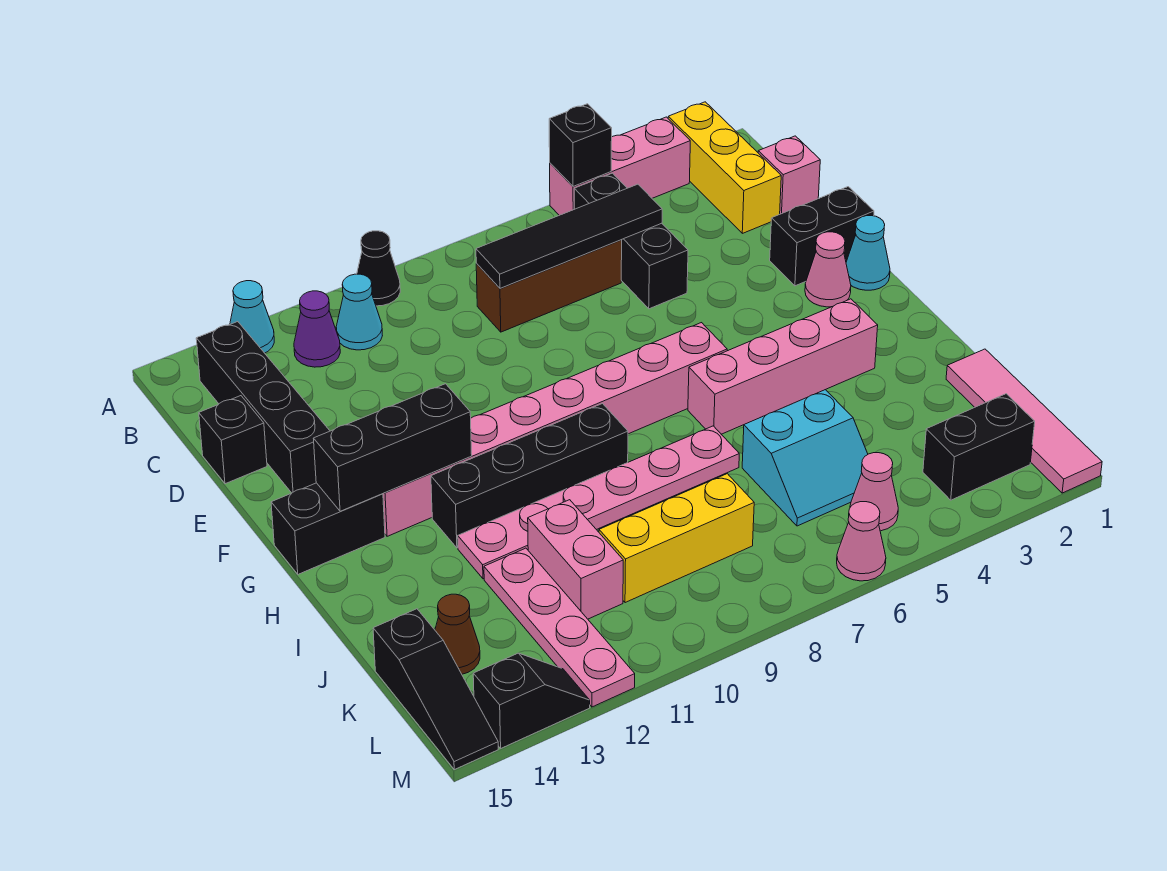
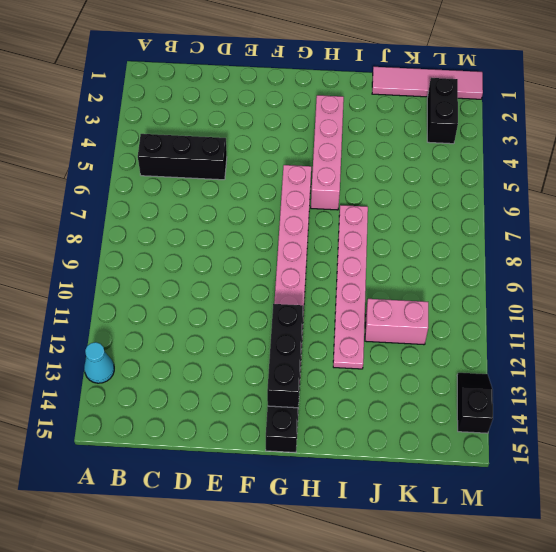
none -> yellow 1x3 brick [668,102,781,233]
none -> pink 1x3 brick [550,117,690,215]
none -> black 1x1 cone [357,231,400,306]
none -> cyan 1x1 cone [336,274,382,350]

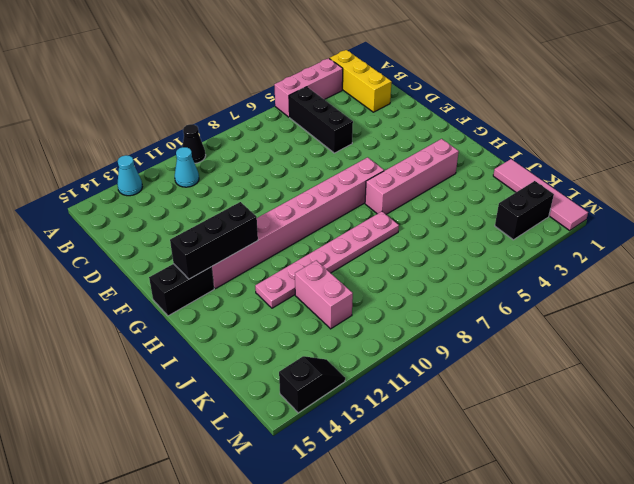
none -> purple 1x1 cone [294,291,340,367]
none -> black 1x4 brick [196,322,330,493]
none -> pink 1x1 brick [758,136,820,214]
none -> brown 1x3 brick [476,240,622,332]

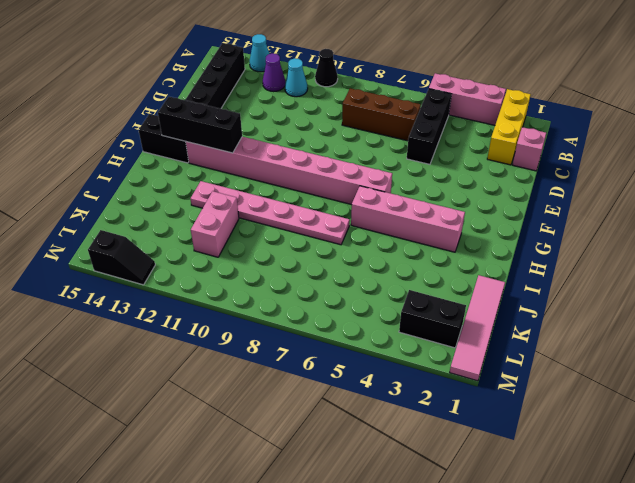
none -> black 1x1 brick [199,396,267,484]
none -> black 1x2 brick [770,187,874,286]
none -> cyan 1x1 cone [846,216,890,290]
none -> pink 1x1 cone [805,232,851,307]

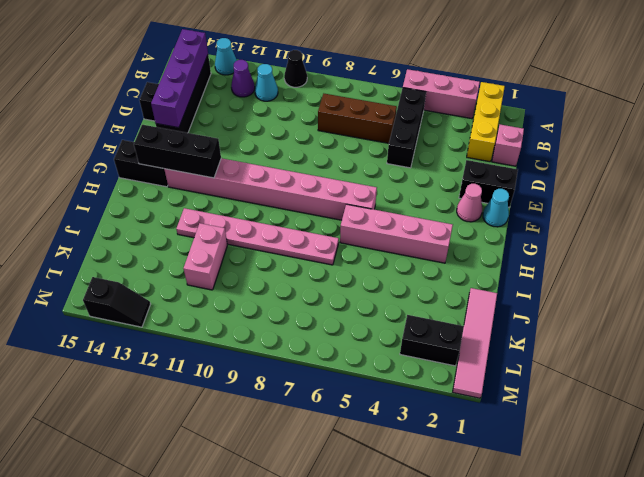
purple 1x4 brick [151,29,208,128] -> none
none -> black 1x4 brick [431,404,628,548]
none -> cyan 2x2 slope [742,390,868,526]
none -> pink 1x4 plate [484,548,635,707]
none -> yellow 1x3 brick [599,474,754,603]

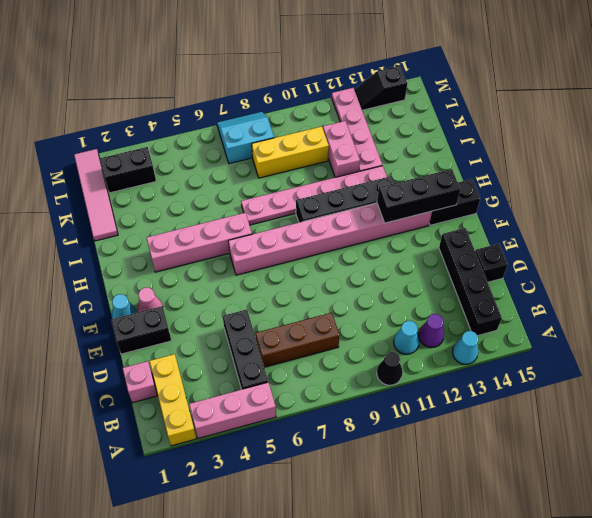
cyan 2x2 slope [217,112,274,164] -> cyan 2x2 slope moved to [742,390,868,526]
none -> brown 1x1 cone [435,594,480,674]
none -> black 1x3 slope [373,609,498,770]
none -> pink 1x1 cone [850,453,898,531]
none -> pink 1x1 cone [837,502,886,581]

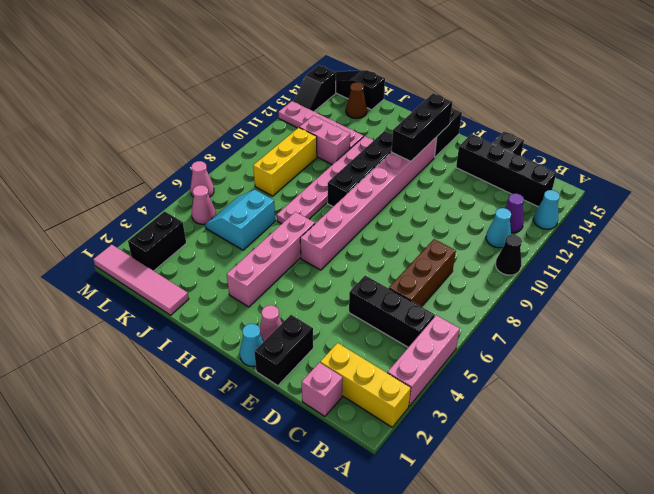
none -> black 1x1 brick [549,104,612,186]
none -> black 1x4 tile [476,184,662,288]

